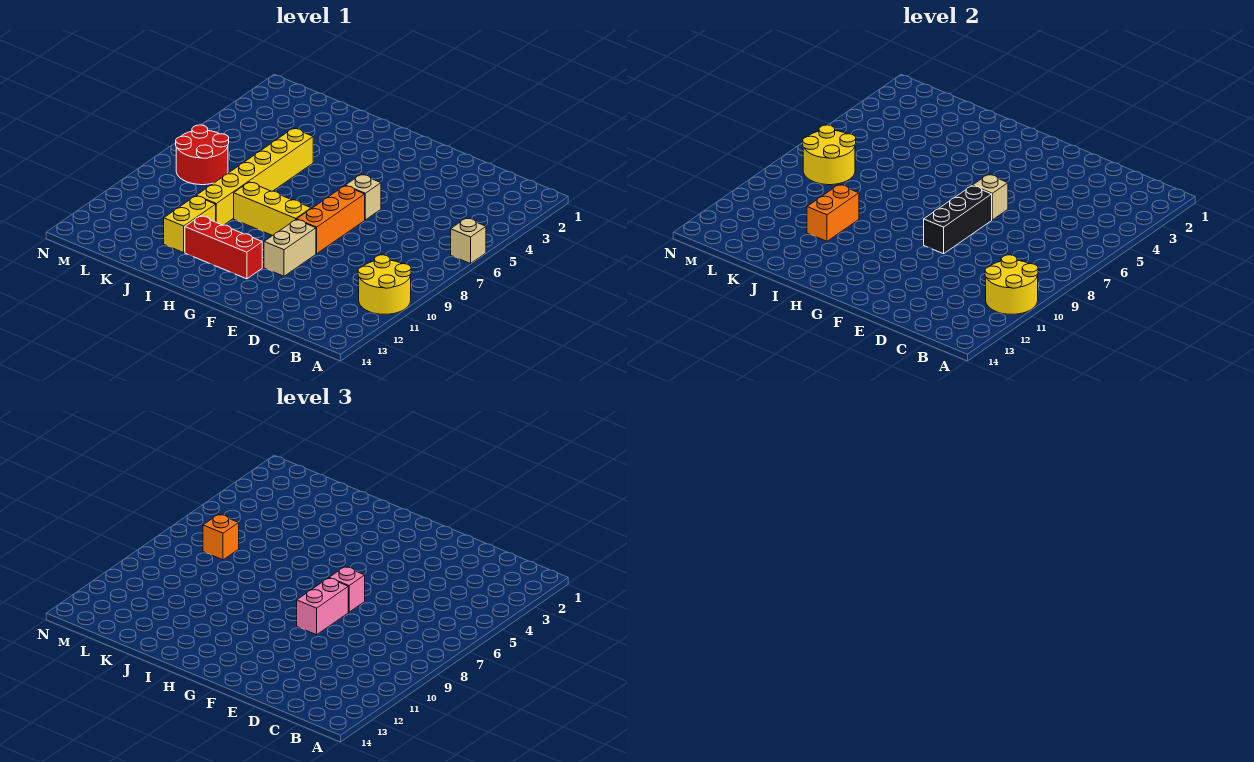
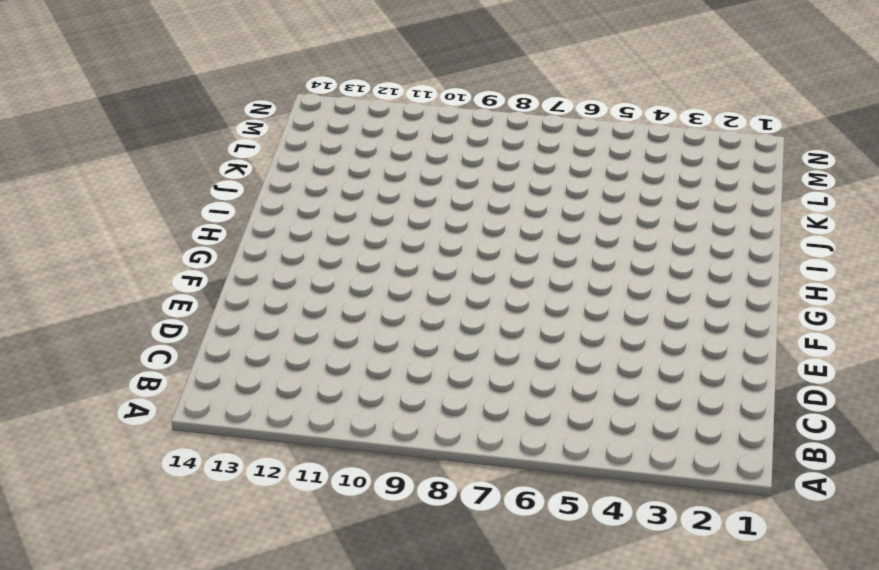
none -> tan 1x1 brick [451,218,486,264]
none -> yellow 2x2 round brick [358,255,411,314]
none -> tan 1x1 brick [345,175,381,220]

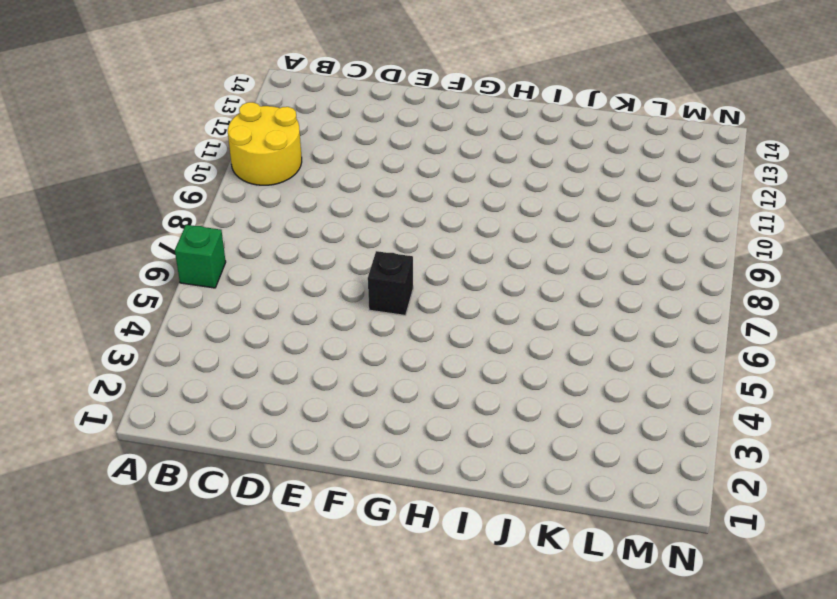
green 1x1 brick [175,225,226,288] -> tan 1x1 brick [451,218,486,264]
black 1x1 brick [368,251,413,315] -> tan 1x1 brick [345,175,381,220]
none -> orange 1x3 brick [297,186,365,254]
none -> tan 1x2 brick [264,220,316,276]
none -> yellow 1x3 brick [234,182,311,236]

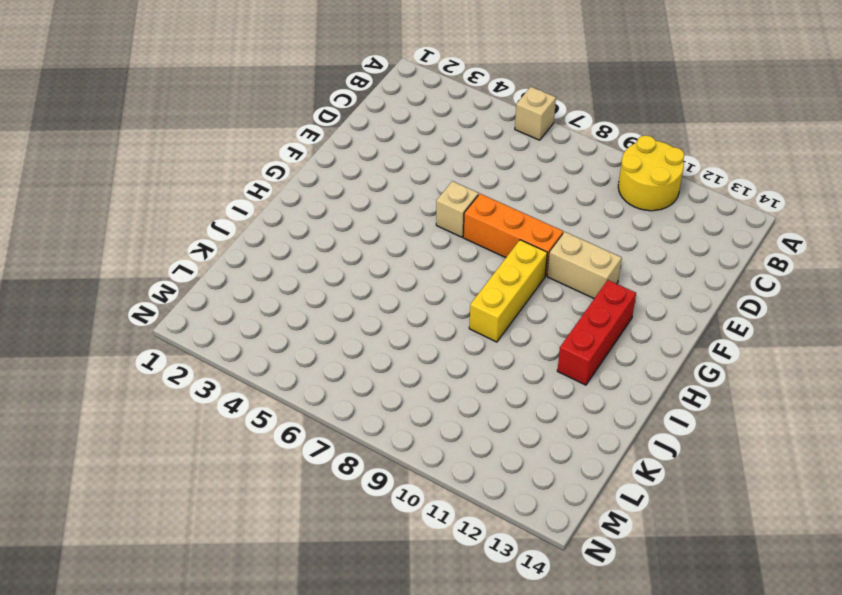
none -> yellow 1x6 brick [196,128,313,225]
none -> yellow 1x2 brick [164,196,216,253]
none -> red 2x2 round brick [176,125,229,185]

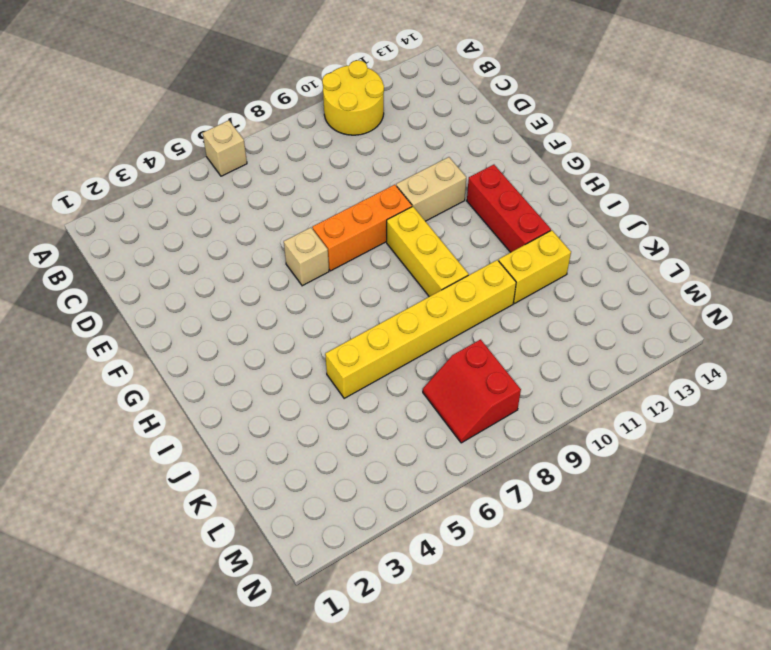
red 2x2 slope [423,339,521,443] -> red 2x2 round brick [176,125,229,185]
none -> yellow 2x2 round brick [985,255,1038,314]
none -> tan 1x1 brick [972,175,1008,220]
none -> black 1x3 brick [924,186,992,254]

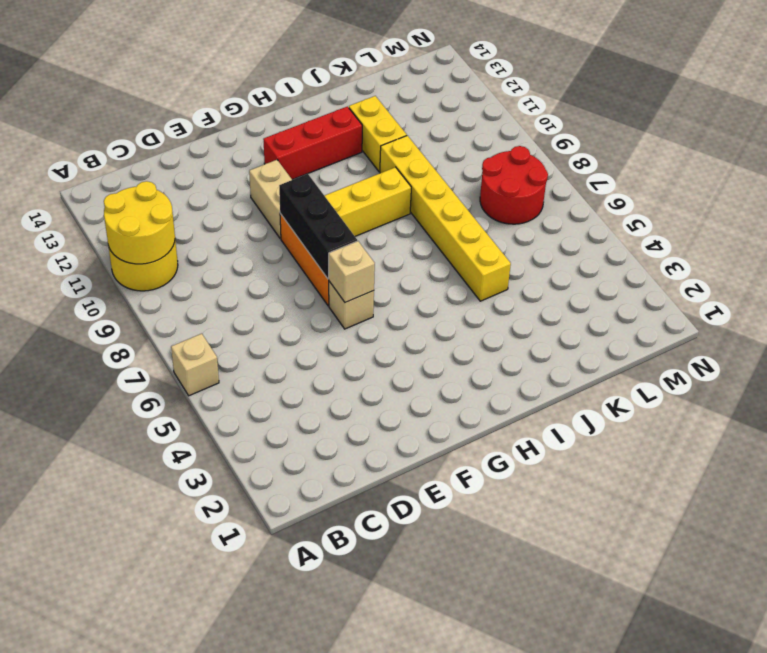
none -> orange 1x2 brick [807,185,859,241]
none -> yellow 2x2 round brick [803,125,856,185]
none -> pink 1x1 brick [330,567,365,612]

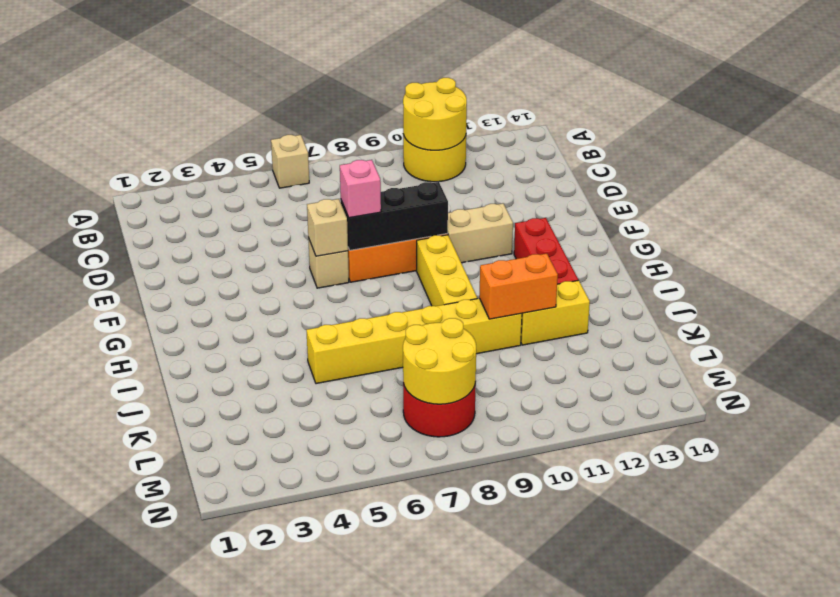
none -> pink 1x2 brick [297,578,348,635]
none -> orange 1x1 brick [203,514,239,560]

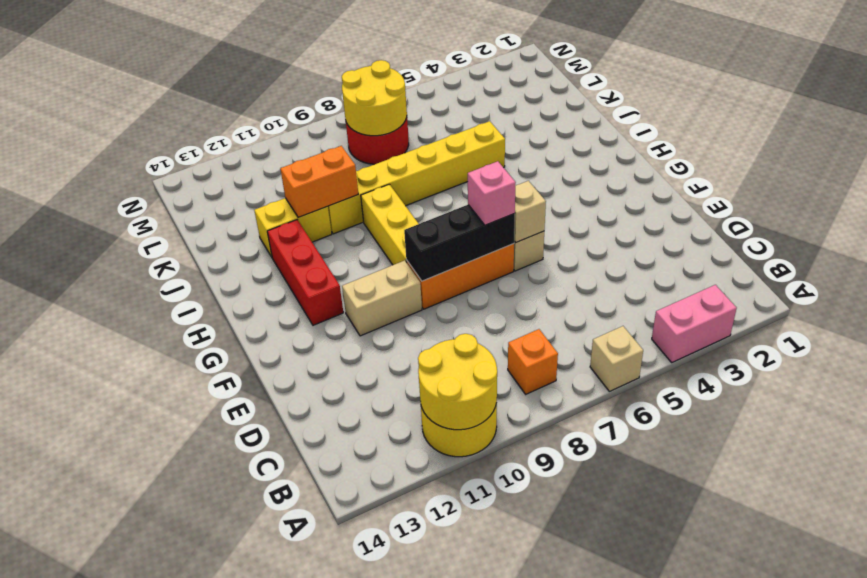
pink 1x2 brick [652,285,737,362] -> pink 1x2 brick moved to [297,578,348,635]
orange 1x1 brick [508,329,558,394] -> orange 1x1 brick moved to [203,514,239,560]

